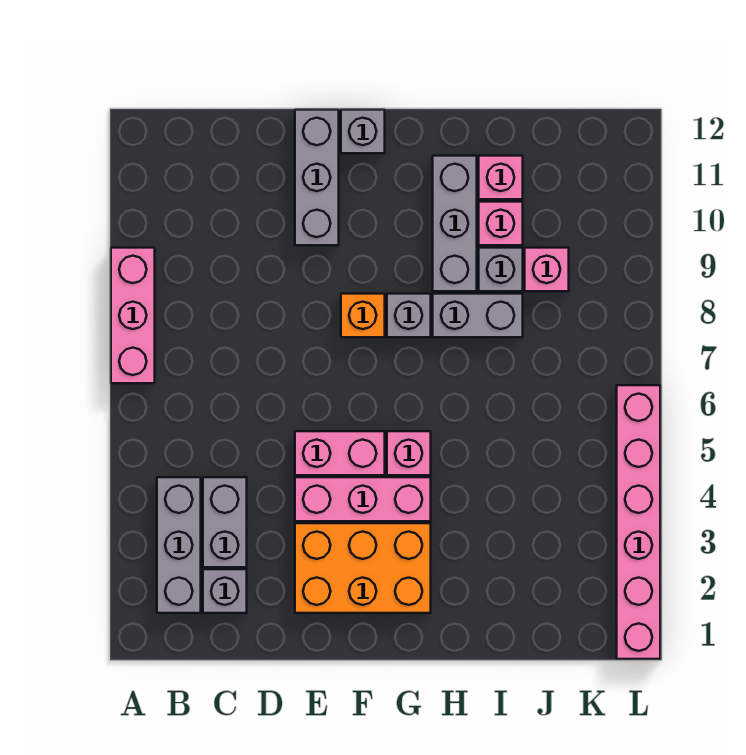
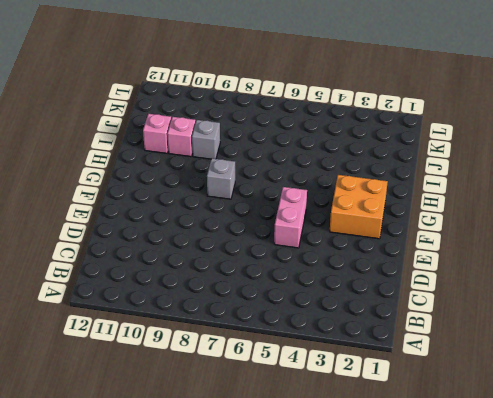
orange 2x2 brick [330,175,388,239] -> orange 2x3 brick [295,523,431,613]
none -> pink 1x3 brick [111,248,155,383]
none -> grey 1x3 brick [157,477,201,613]
none -> grey 1x1 brick [203,569,247,613]

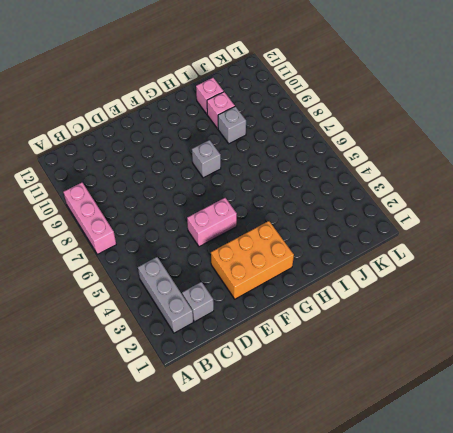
none -> grey 1x2 brick [203,477,247,567]
none -> pink 1x3 brick [295,477,431,521]
none -> grey 1x3 brick [295,110,339,245]

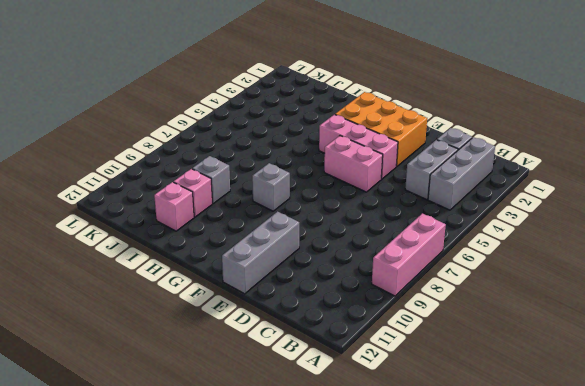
none -> orange 1x1 brick [341,294,385,337]
none -> grey 1x1 brick [341,110,385,153]
none -> pink 1x1 brick [387,431,431,475]

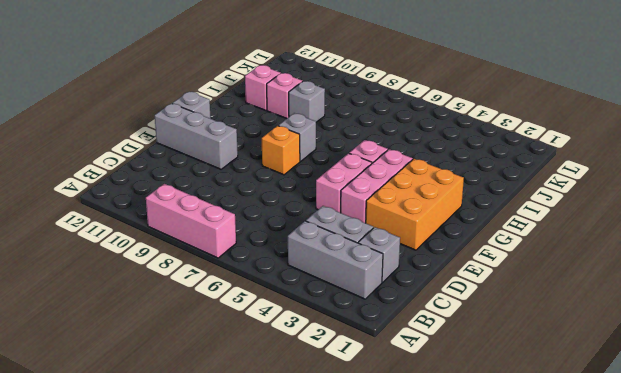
none -> grey 1x2 brick [433,294,523,337]
none -> grey 1x3 brick [433,156,477,291]
none -> pink 1x1 brick [525,248,569,291]

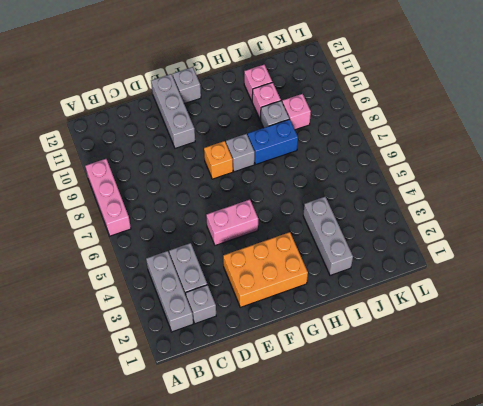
blue 1x2 brick [248,119,298,164] -> grey 1x2 brick [433,294,523,337]
grey 1x3 brick [303,196,353,275] -> grey 1x3 brick moved to [433,156,477,291]
none -> pink 1x3 brick [295,477,431,521]
none -> pink 1x1 brick [387,431,431,475]
none -> pink 1x6 brick [617,385,660,659]

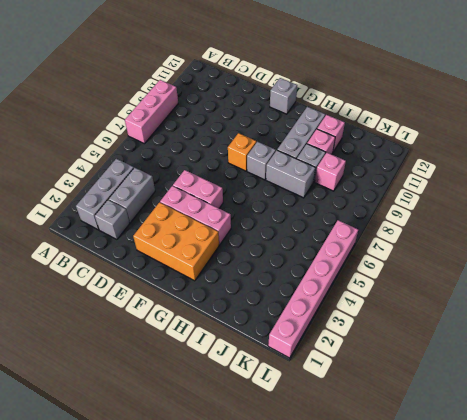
none -> grey 1x3 brick [295,110,339,245]
none -> pink 1x1 brick [387,431,431,475]

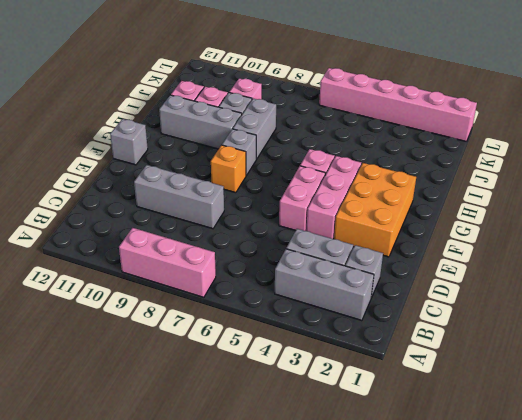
grey 1x3 brick [134,165,224,229] -> grey 1x3 brick moved to [295,110,339,245]

